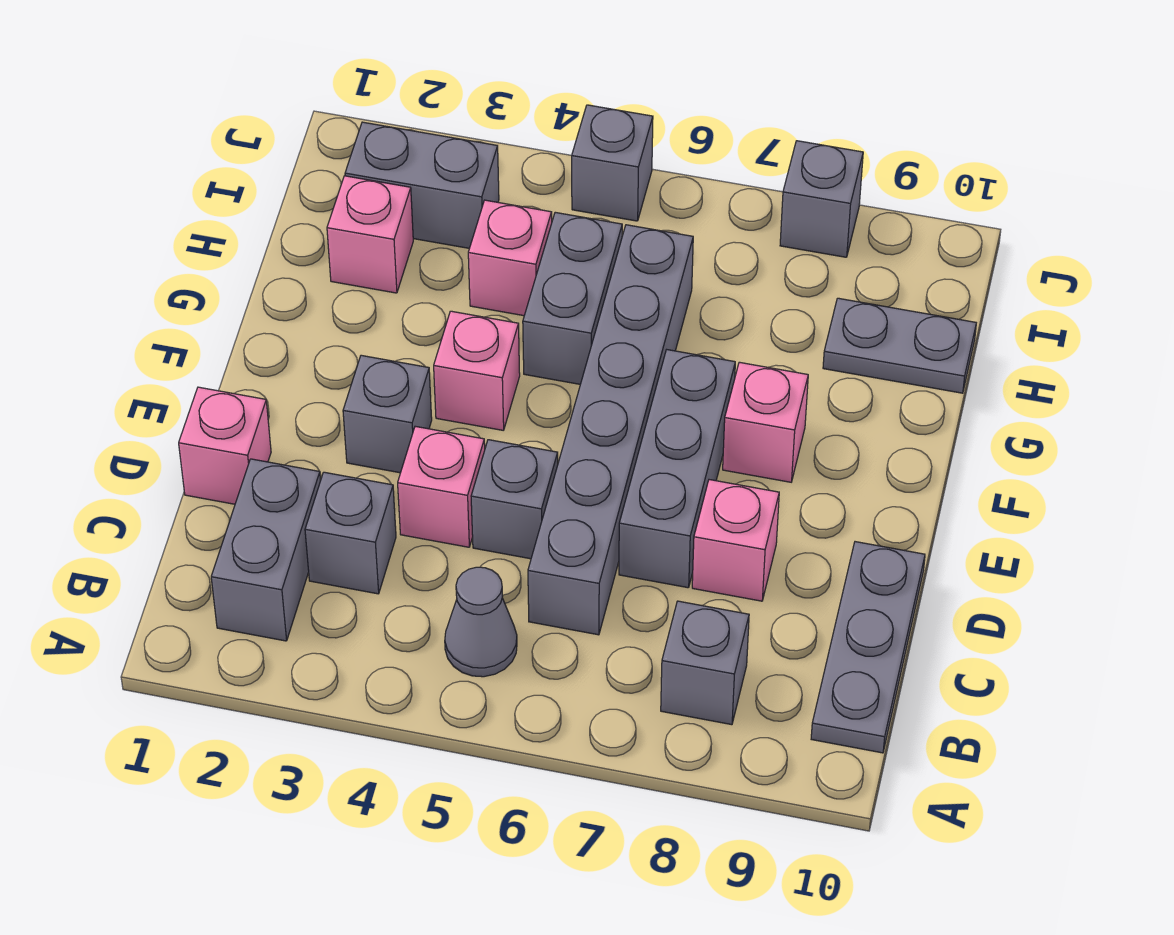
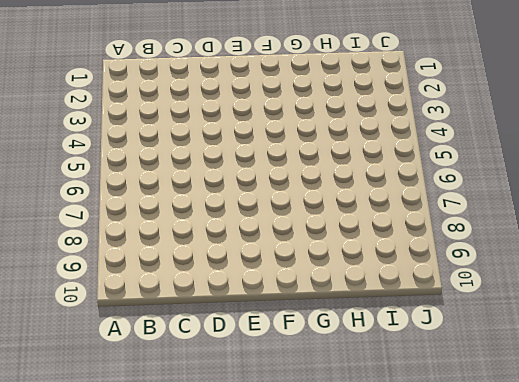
none -> grey 1x2 brick [211,459,321,641]
none -> grey 1x1 cone [445,567,517,677]
none -> grey 1x1 brick [661,601,749,725]

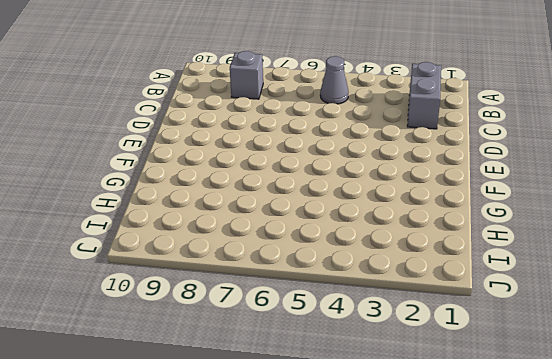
none -> grey 1x3 plate [811,542,925,753]
none -> grey 1x1 brick [305,472,396,594]
none -> grey 1x6 brick [528,225,693,635]

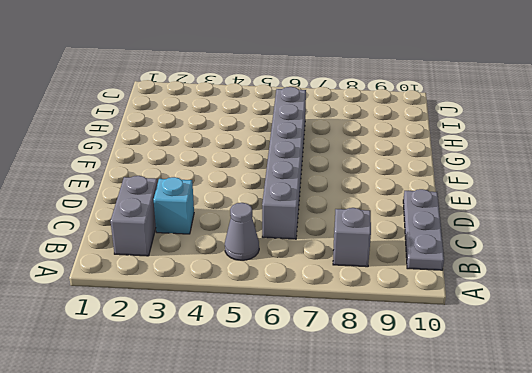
cyan 1x1 brick [154,177,194,234] -> grey 1x1 brick [305,472,396,594]
none -> pink 1x1 brick [179,387,271,504]
none -> pink 1x1 brick [398,426,485,547]
none -> grey 1x1 brick [471,440,558,559]

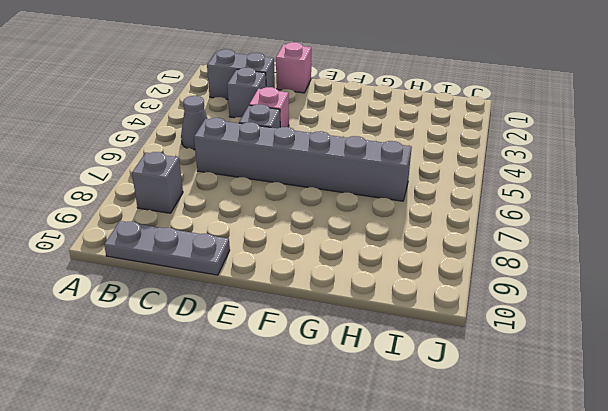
none -> grey 1x3 brick [619,350,735,588]
none -> pink 1x1 brick [692,480,779,601]
none -> grey 1x1 brick [343,355,432,473]

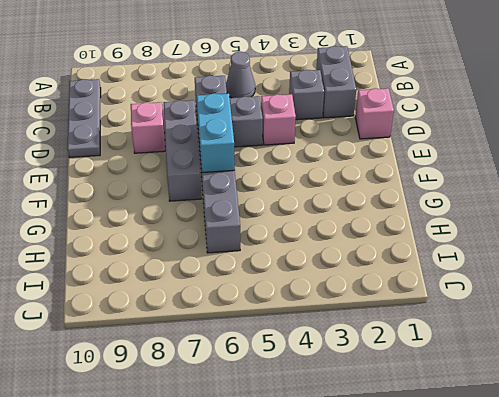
cyan 1x2 brick [197,93,235,173] -> none
none -> grey 1x1 brick [661,601,749,725]
none -> grey 1x1 brick [343,355,432,473]
none -> pink 1x1 brick [434,311,520,430]

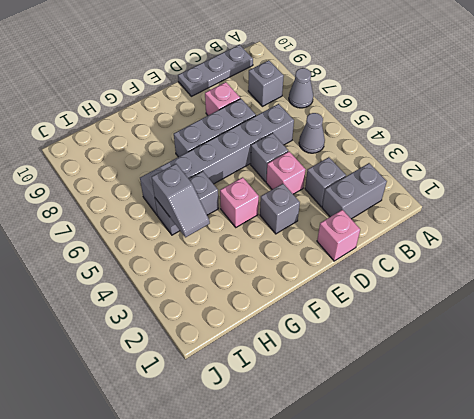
grey 1x1 cone [289,68,313,108] -> none
grey 1x2 slope [152,164,210,237] -> none
none -> pink 1x1 brick [723,362,808,482]
none -> pink 1x1 brick [327,176,413,293]
none -> pink 1x1 brick [468,200,552,316]

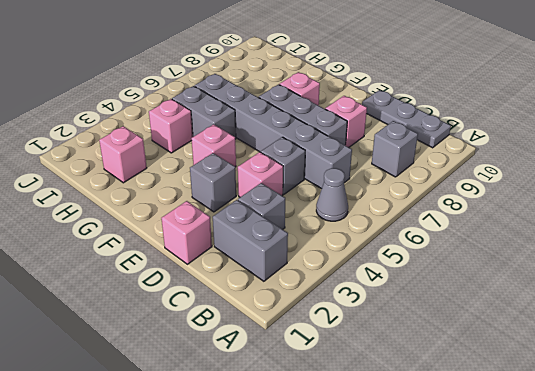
none -> grey 1x2 plate [823,298,976,393]
none -> grey 1x2 brick [345,122,499,248]
none -> grey 1x1 brick [572,105,653,221]

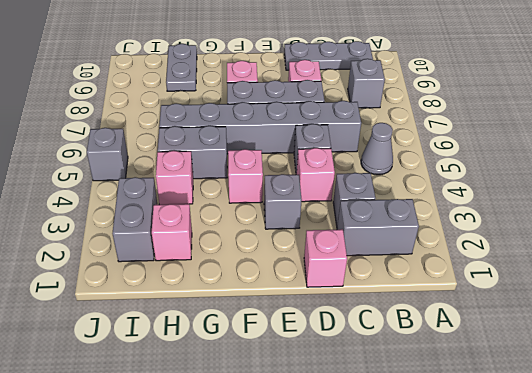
none -> grey 1x1 brick [780,141,863,257]

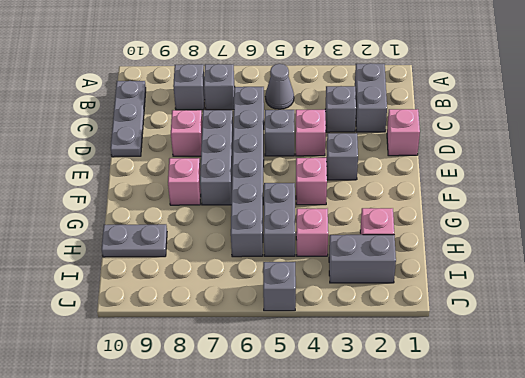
grey 1x1 brick [204,64,235,110] -> grey 1x1 brick moved to [780,141,863,257]

